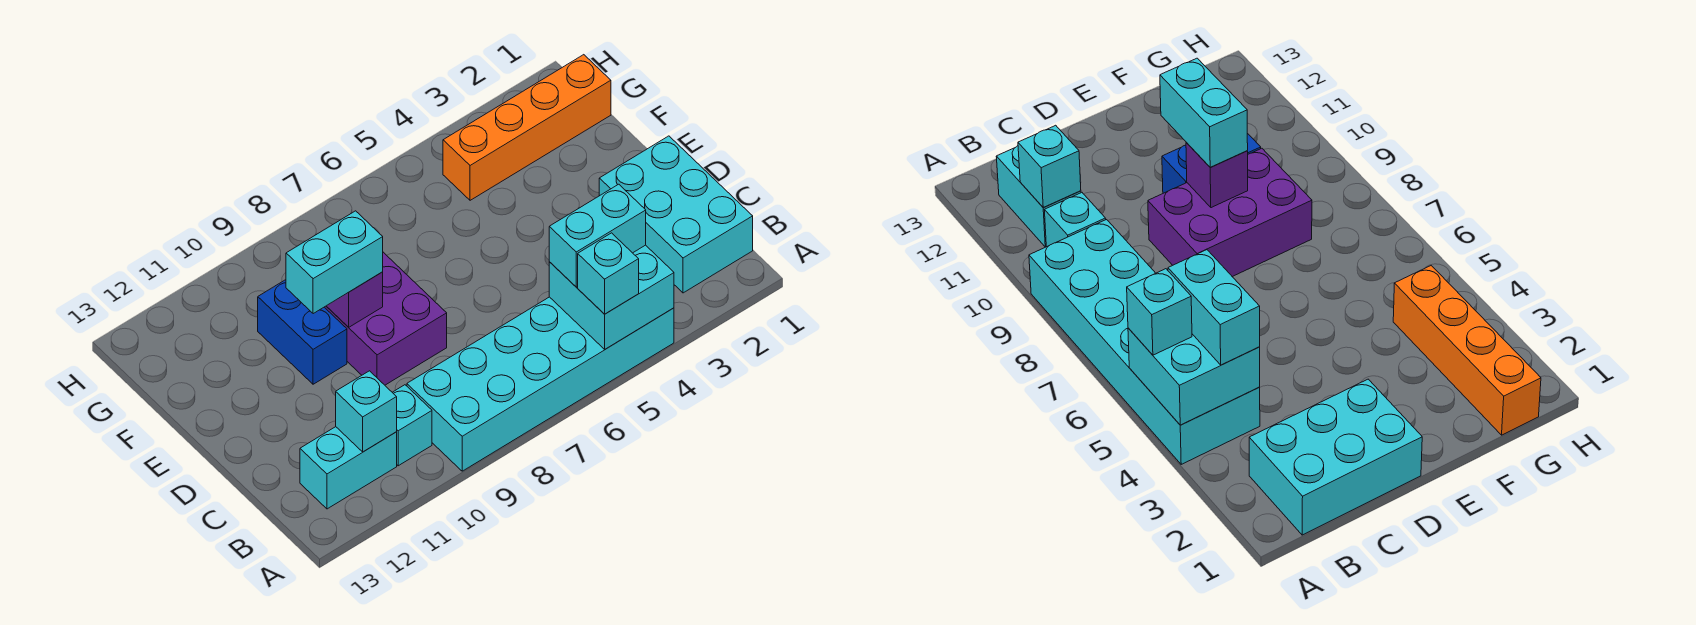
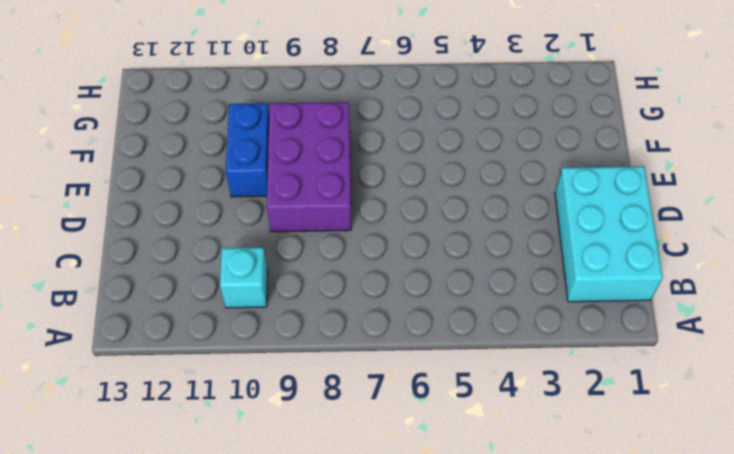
none -> cyan 2x6 brick [407,297,674,471]
none -> cyan 1x2 brick [300,427,397,509]
none -> orange 1x4 brick [443,55,611,200]

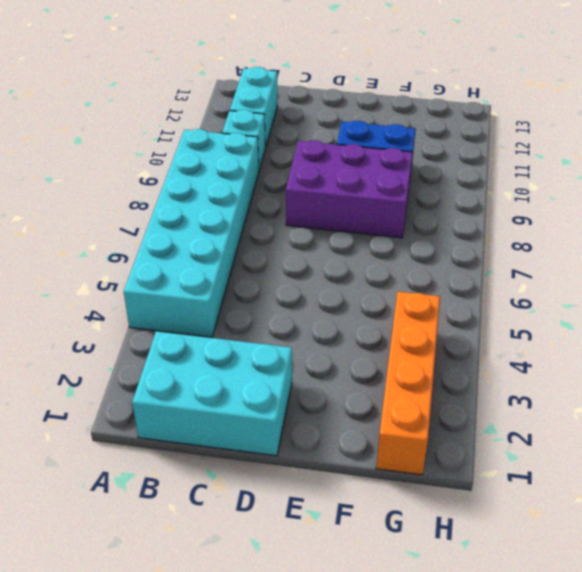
none -> cyan 2x2 brick [549,245,674,349]
none -> cyan 1x1 brick [336,371,397,452]
none -> purple 1x1 brick [327,272,383,327]

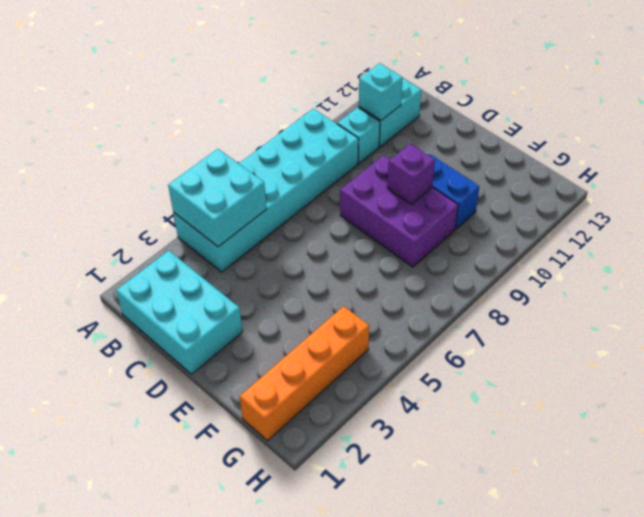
none -> cyan 1x1 brick [578,233,639,314]
none -> cyan 1x2 brick [549,184,646,287]
none -> cyan 1x2 brick [286,211,383,314]

